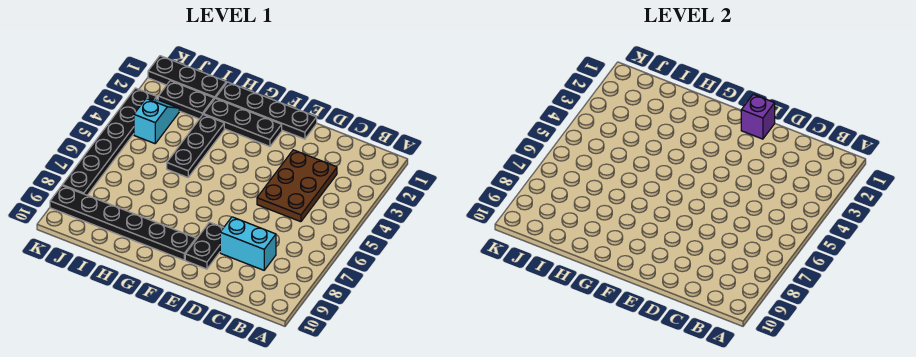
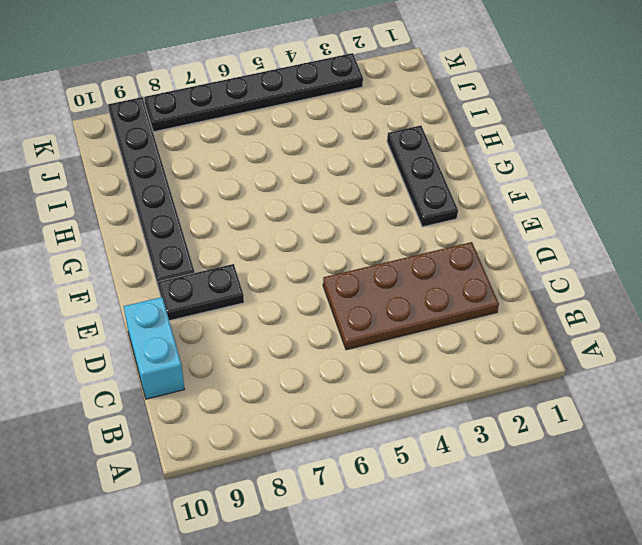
brown 2x4 plate [323,242,499,350] -> brown 2x3 plate [257,150,337,222]
cyan 1x2 brick [124,297,184,399] -> cyan 1x2 brick moved to [220,217,276,270]
none -> black 1x4 plate [216,82,317,139]
none -> black 1x3 plate [167,115,224,177]
none -> black 1x3 plate [148,56,226,99]

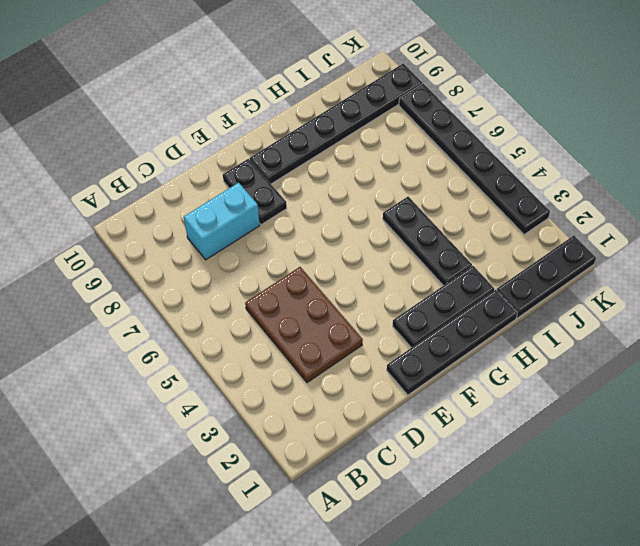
none -> black 1x2 plate [158,81,214,119]
none -> cyan 1x2 slope [134,99,179,144]
none -> purple 1x1 brick [741,94,775,139]

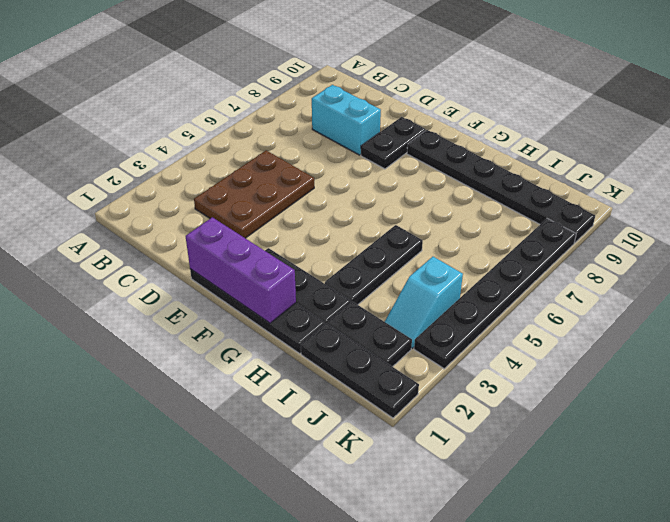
purple 1x3 brick [186,217,296,323] -> purple 1x1 brick [741,94,775,139]

